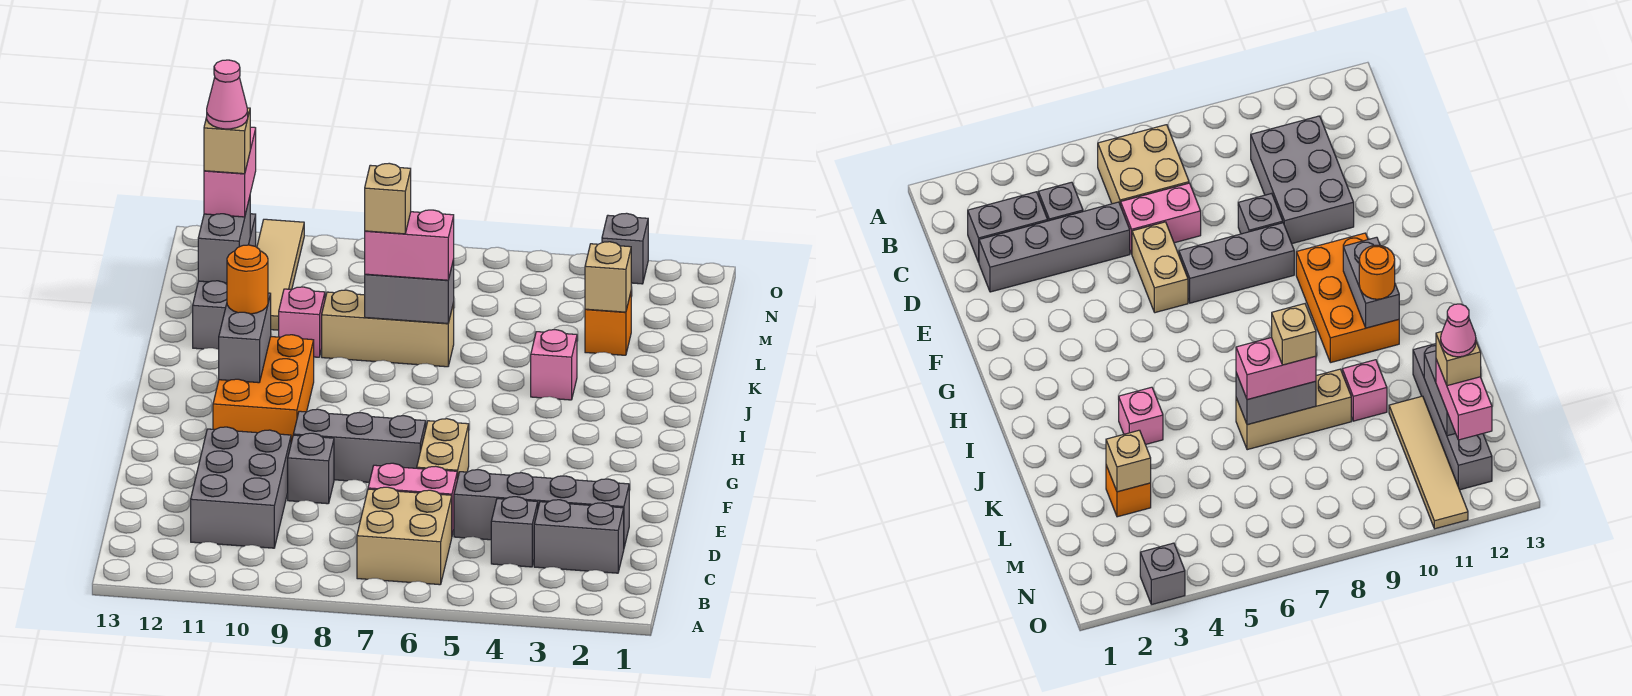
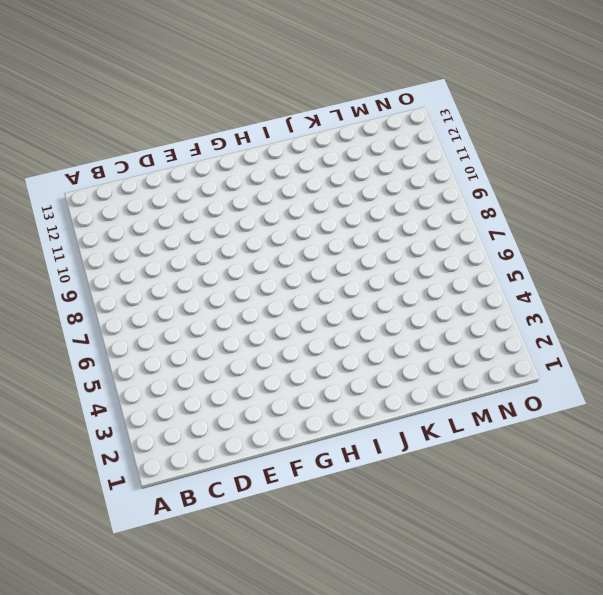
none -> tan 2x2 brick [357,487,452,585]
none -> grey 1x2 brick [534,500,624,573]
none -> grey 1x1 brick [491,497,538,567]

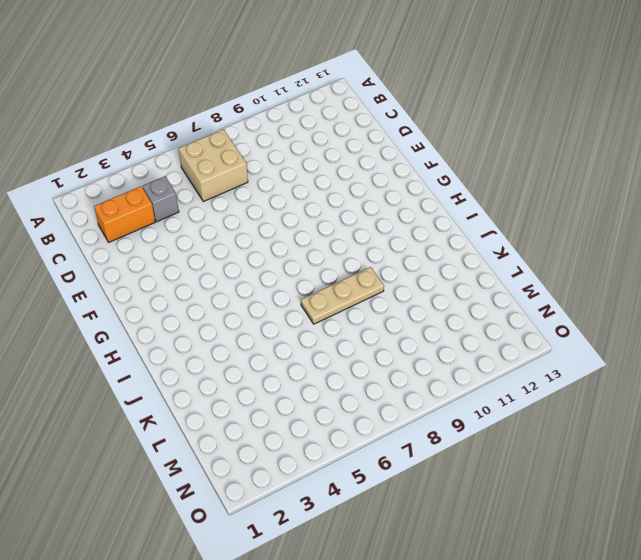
orange 1x2 brick [94,186,155,242] -> grey 1x2 brick [534,500,624,573]
tan 1x3 plate [301,267,384,324] -> none
none -> grey 2x3 brick [191,427,291,548]
none -> grey 1x4 brick [454,470,629,547]
none -> pink 1x2 brick [368,463,457,535]

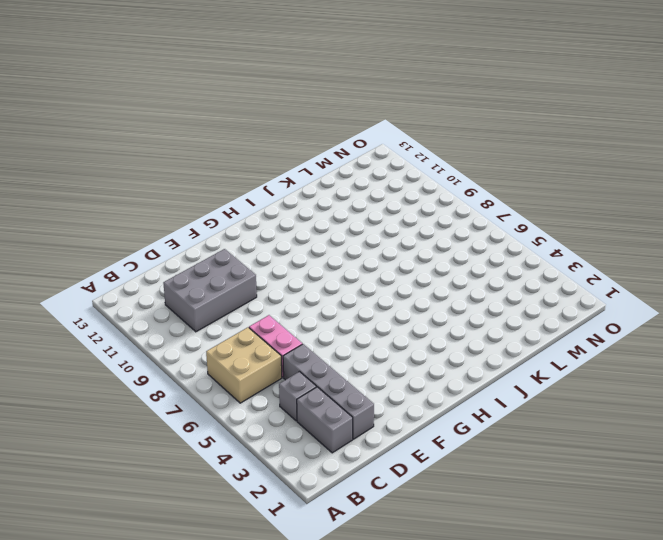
none -> tan 1x2 brick [417,419,469,479]
none -> grey 1x1 brick [288,433,334,504]
none -> grey 1x3 brick [293,409,426,482]

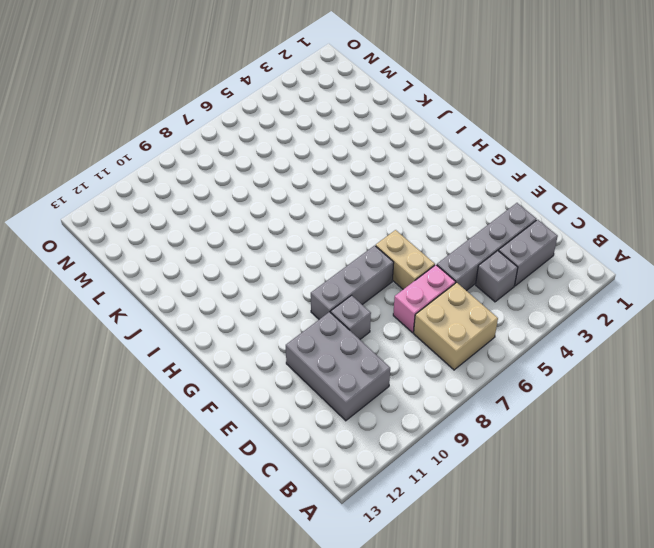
none -> orange 2x3 brick [213,335,314,442]
none -> pink 1x1 brick [531,330,577,400]
none -> tan 1x3 brick [322,290,454,367]

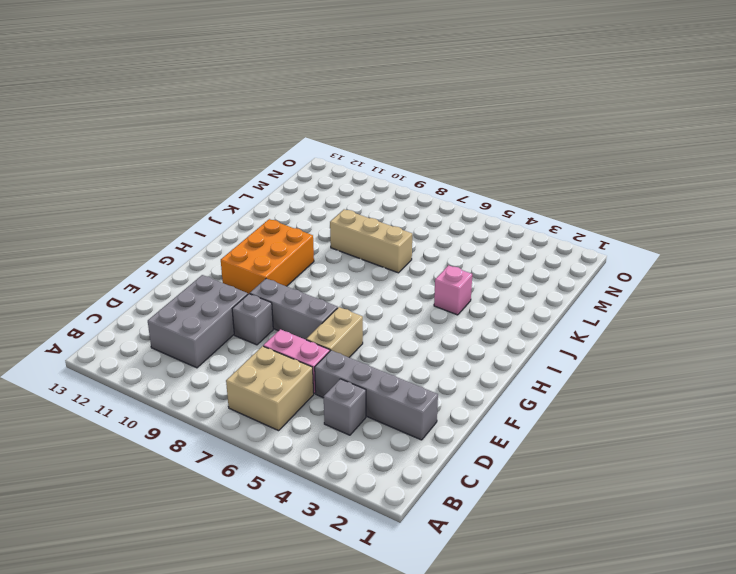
none -> grey 1x2 brick [534,500,624,573]
none -> pink 1x1 brick [279,287,325,357]
none -> grey 1x4 brick [193,214,256,350]

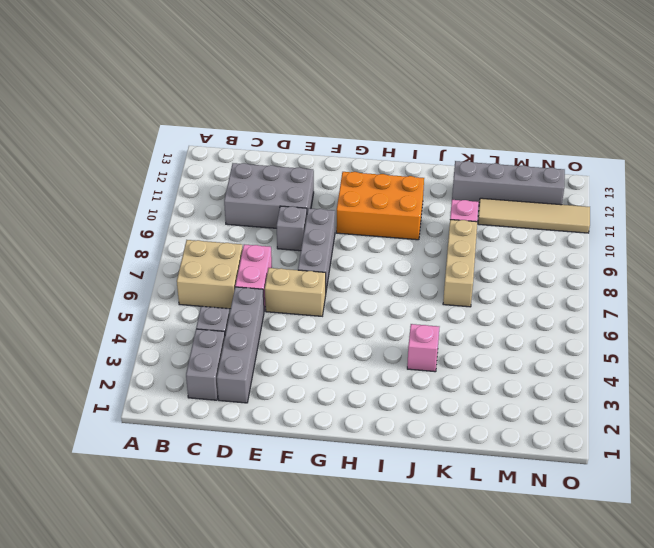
none -> orange 1x1 brick [585,293,631,355]
none -> grey 1x1 brick [602,213,648,284]
none -> grey 1x2 brick [219,293,271,383]

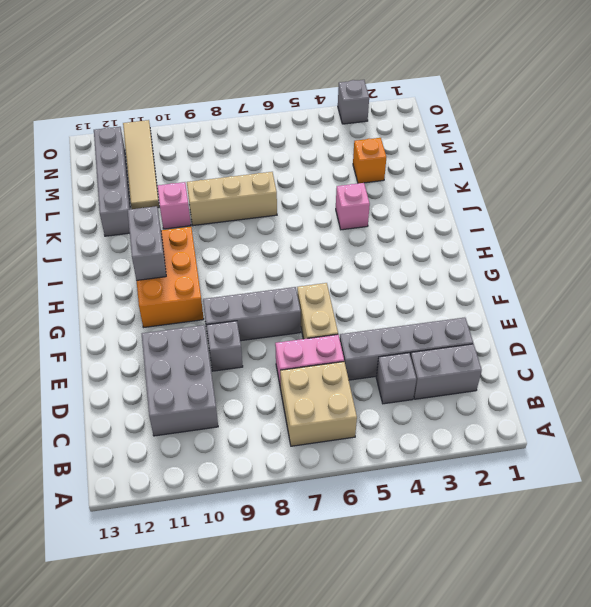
none -> grey 1x2 brick [365,260,454,324]
none -> tan 1x1 brick [585,242,631,312]
none -> grey 1x2 brick [198,197,250,283]

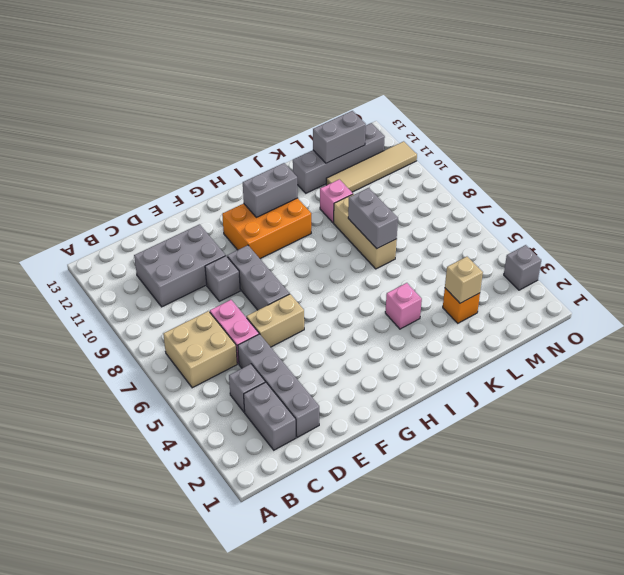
none -> orange 1x1 round brick [227,245,268,314]
none -> pink 1x2 brick [365,210,454,280]
none -> pink 1x2 brick [204,127,256,217]

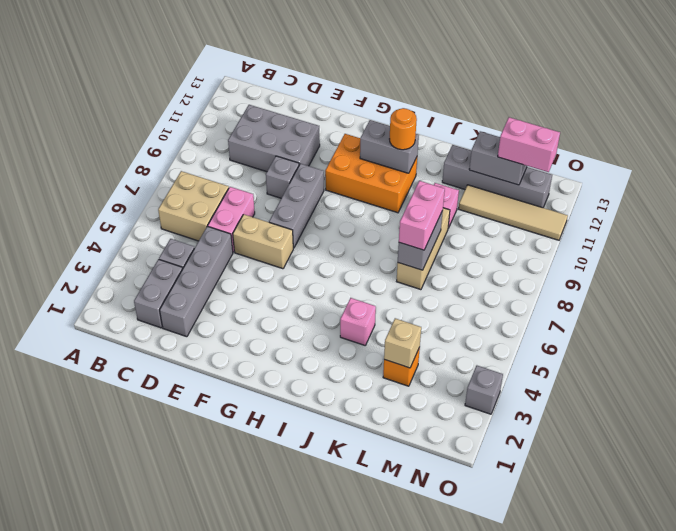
none -> tan 1x1 brick [365,163,411,234]
none -> tan 1x1 brick [204,108,250,174]
none -> pink 1x1 cone [207,60,248,129]

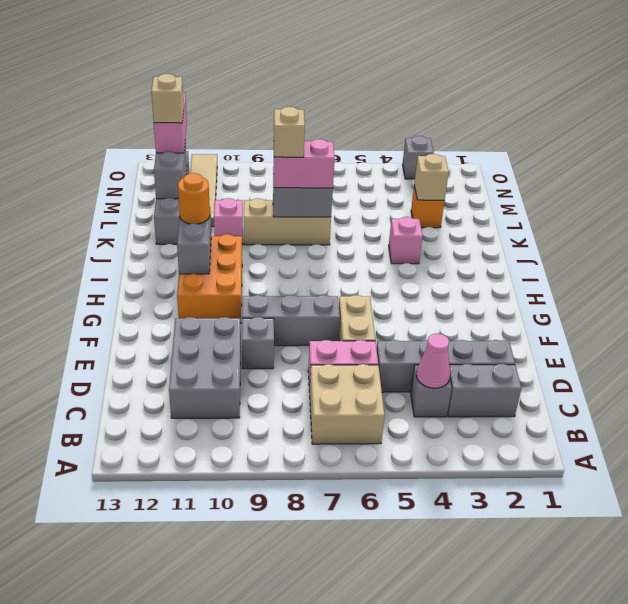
pink 1x1 cone [416,334,450,388] -> pink 1x1 cone moved to [207,60,248,129]

